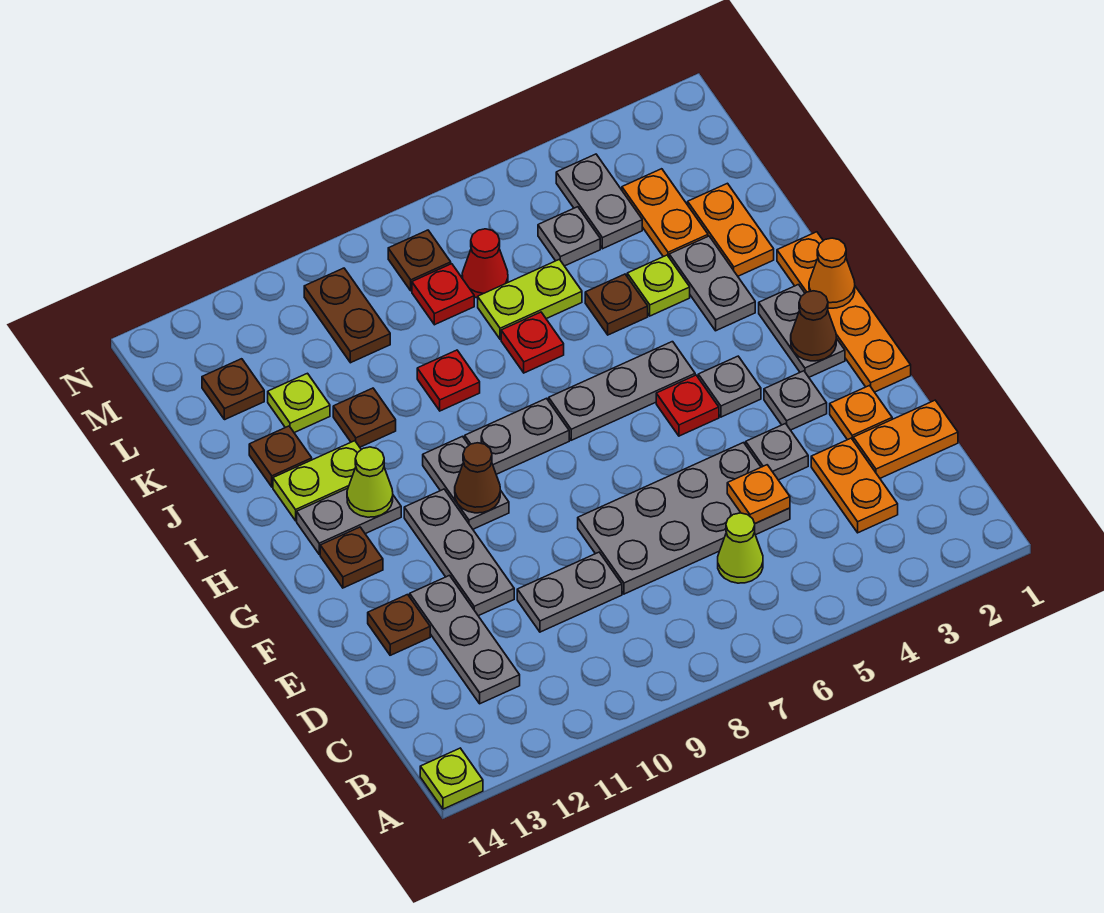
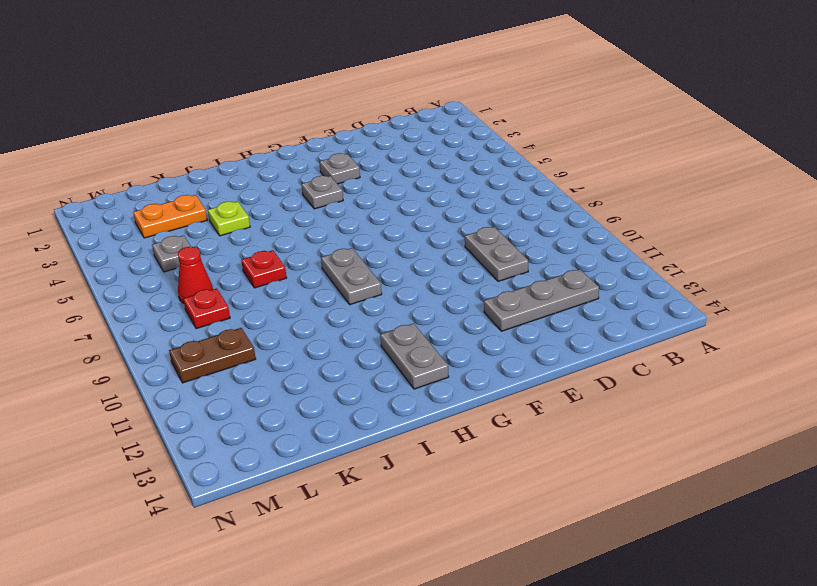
none -> lime 1x1 plate [420,748,483,809]
none -> orange 1x2 plate [811,438,898,533]
none -> lime 1x1 cone [718,513,763,583]
none -> orange 1x2 plate [853,400,958,478]

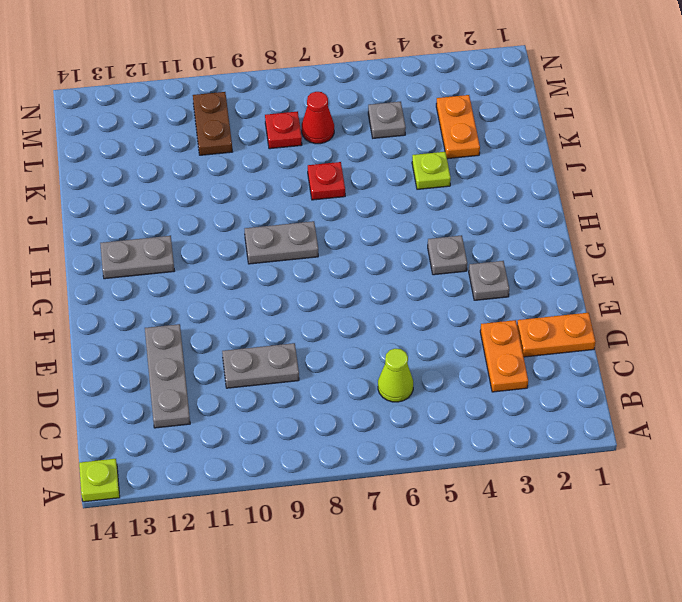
none -> grey 2x4 plate [578,443,790,594]
none -> orange 1x1 plate [830,386,892,440]
none -> grey 1x1 plate [746,424,808,480]
none -> grey 1x3 plate [404,489,514,616]

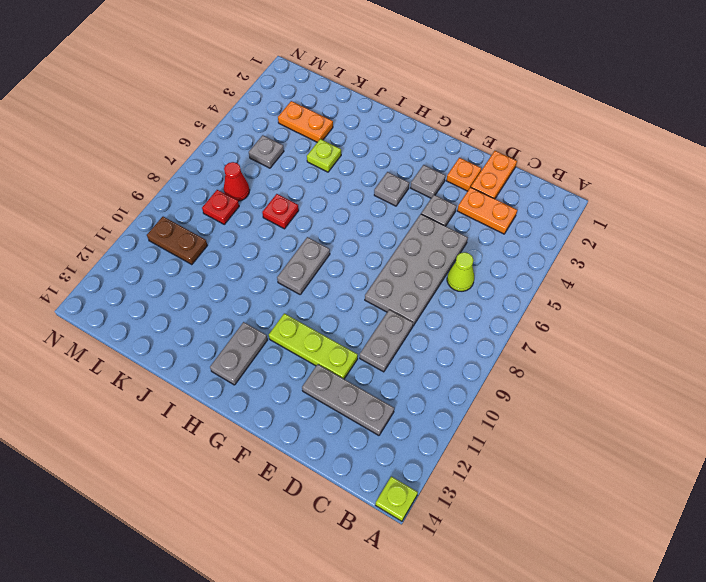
lime 1x3 plate [269,313,358,379] -> grey 1x3 plate [404,489,514,616]
none -> brown 1x1 plate [368,595,430,655]
none -> orange 1x4 plate [777,232,911,392]
none -> grey 1x2 plate [759,285,845,377]
none -> red 1x1 plate [656,375,719,436]

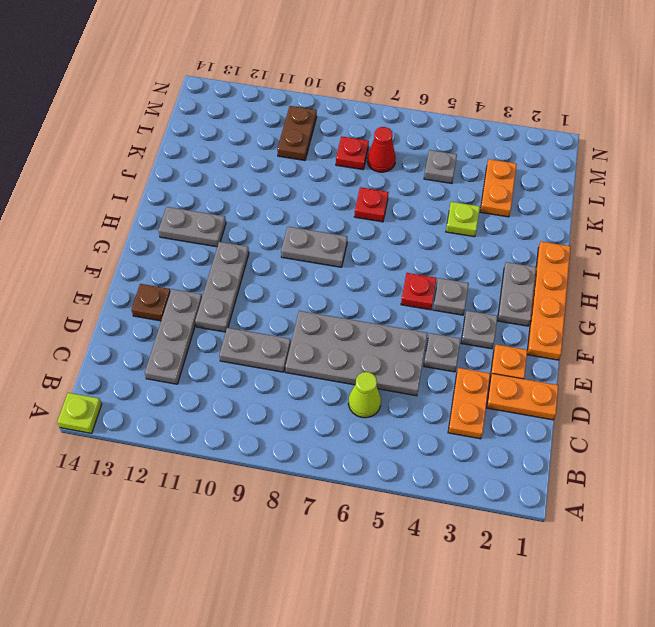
none -> grey 1x2 plate [423,436,509,529]
none -> brown 1x1 plate [320,527,383,588]
none -> grey 1x3 plate [549,342,695,440]
none -> grey 1x2 plate [669,236,755,331]

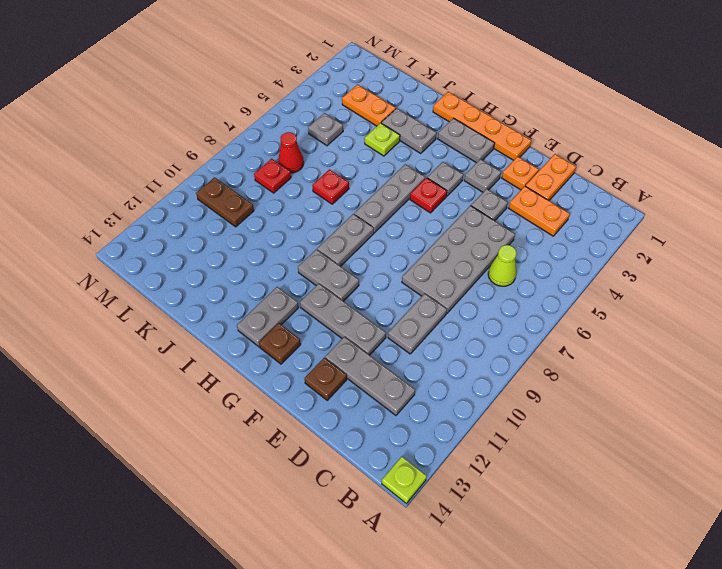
none -> lime 1x2 plate [273,441,361,521]
none -> orange 1x2 plate [688,183,774,276]
none -> brown 1x1 plate [585,274,648,335]
none -> red 1x1 plate [417,350,480,411]

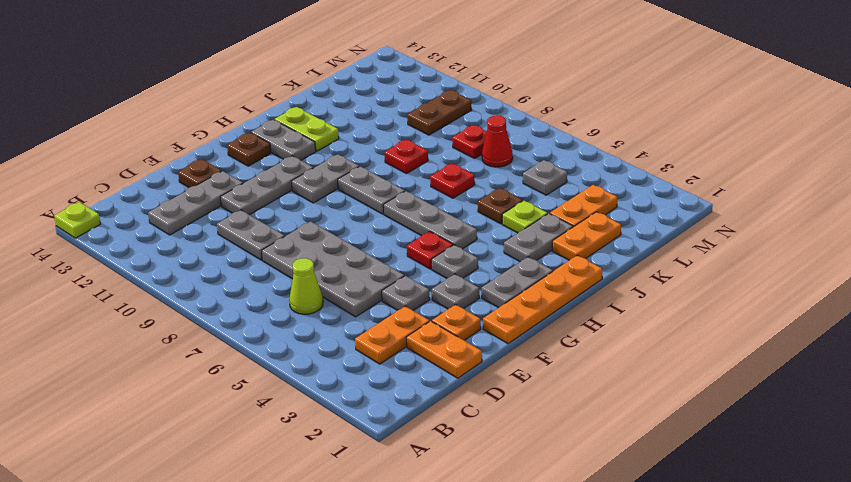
none -> brown 1x1 plate [333,388,396,447]
none -> brown 1x1 plate [249,426,312,487]
none -> lime 1x2 plate [478,259,582,339]
none -> lime 1x1 plate [268,373,330,433]

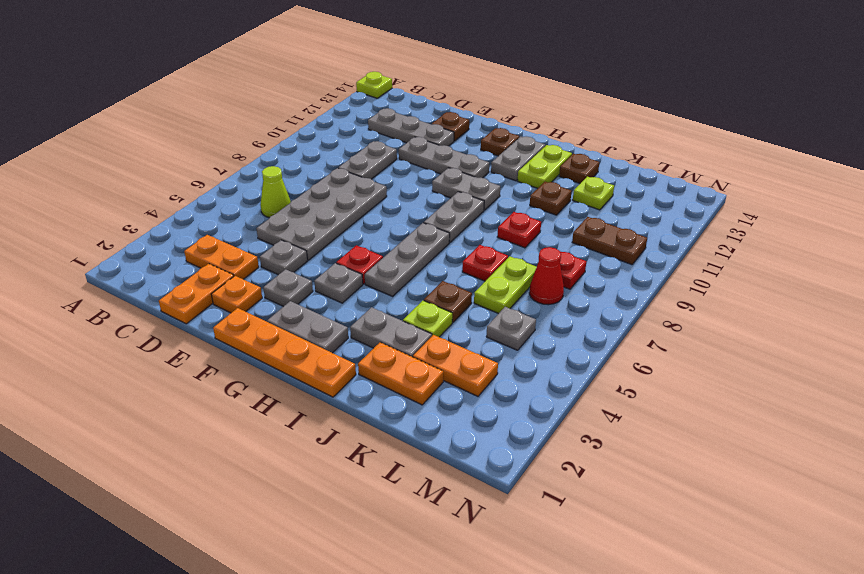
none -> grey 1x2 plate [556,154,642,249]
none -> brown 1x1 plate [202,359,264,420]
none -> brown 1x1 plate [388,230,451,291]
none -> orange 1x1 plate [727,465,790,524]

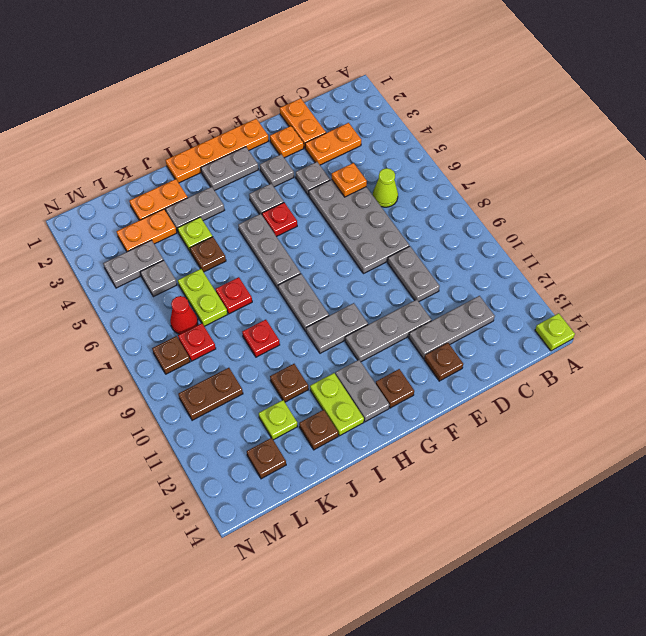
none -> brown 1x1 cone [791,291,836,361]
none -> brown 1x1 cone [455,443,500,513]
none -> orange 1x1 cone [809,238,855,308]
none -> lime 1x1 cone [347,447,393,517]

